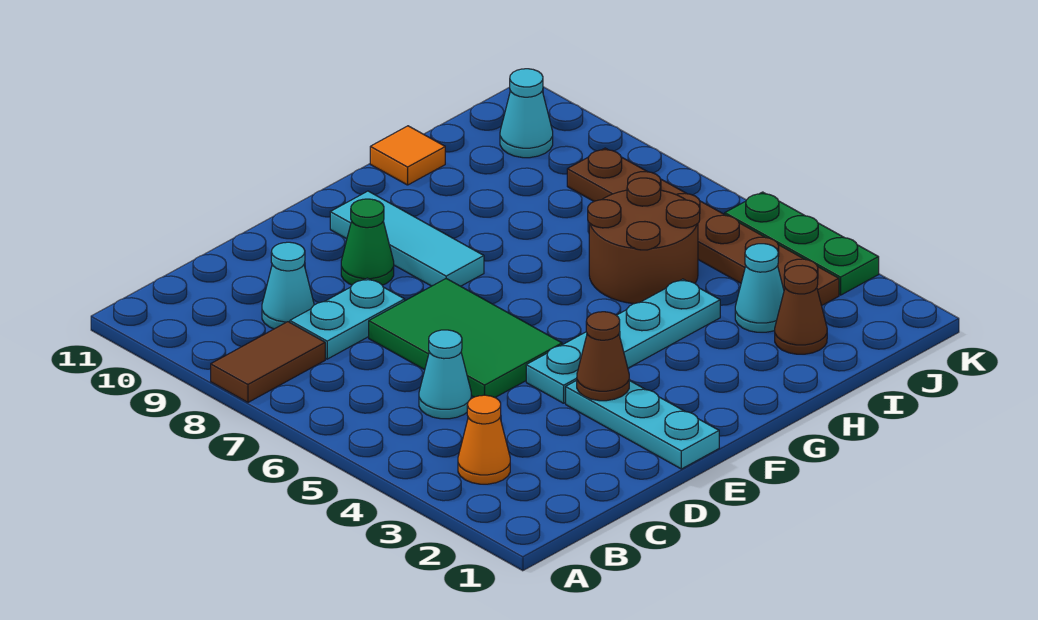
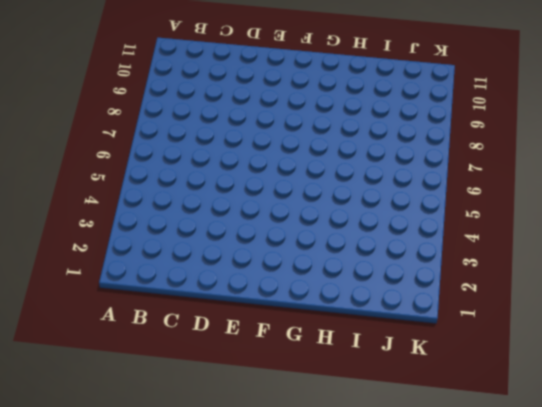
none -> brown 1x2 tile [211,322,325,402]
none -> orange 1x1 cone [458,395,510,484]
none -> cyan 1x1 cone [419,330,471,419]

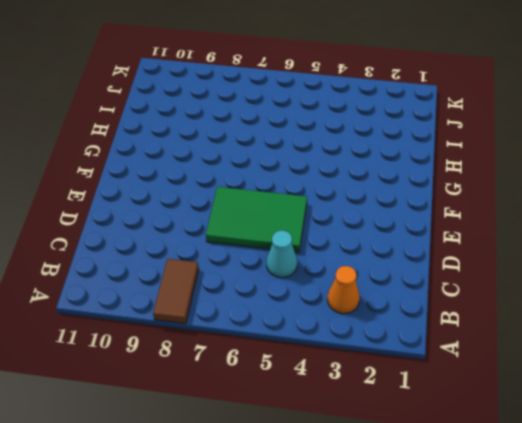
none -> cyan 1x2 plate [290,278,405,359]
none -> cyan 1x1 cone [262,242,314,329]
none -> cyan 1x3 plate [566,380,719,469]

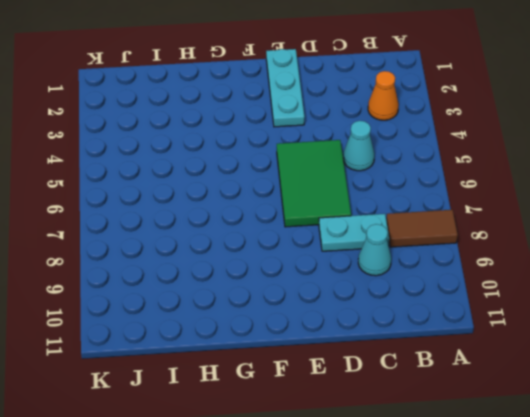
none -> cyan 1x4 plate [526,279,720,403]
none -> green 1x1 cone [341,199,394,285]
none -> cyan 1x3 tile [330,191,484,286]

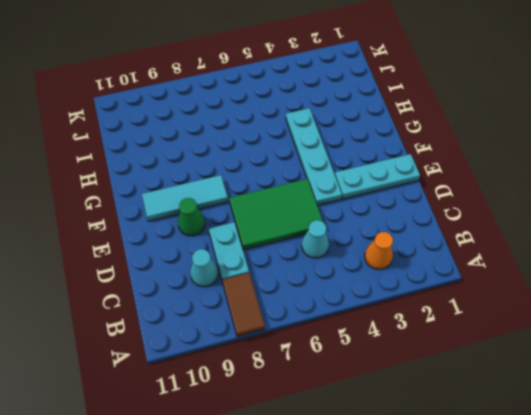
none -> brown 2x2 round brick [588,178,700,304]
none -> orange 1x1 tile [370,126,445,185]
none -> brown 1x1 cone [775,265,827,354]

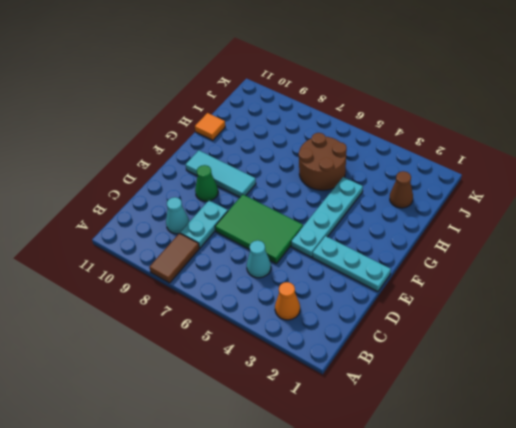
none -> cyan 1x1 cone [735,244,784,332]
none -> brown 1x6 plate [567,148,839,306]
none -> cyan 1x1 cone [500,69,553,158]

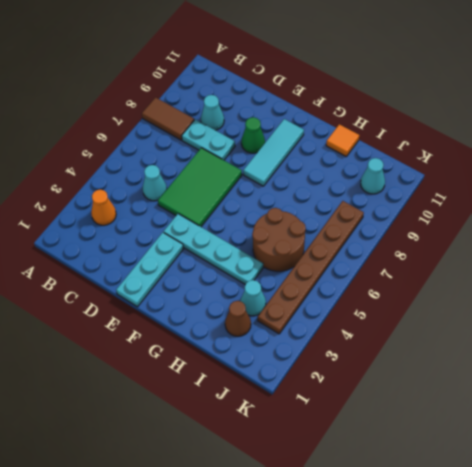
none -> green 1x3 plate [725,192,879,295]
none -> brown 1x1 cone [577,312,629,401]

